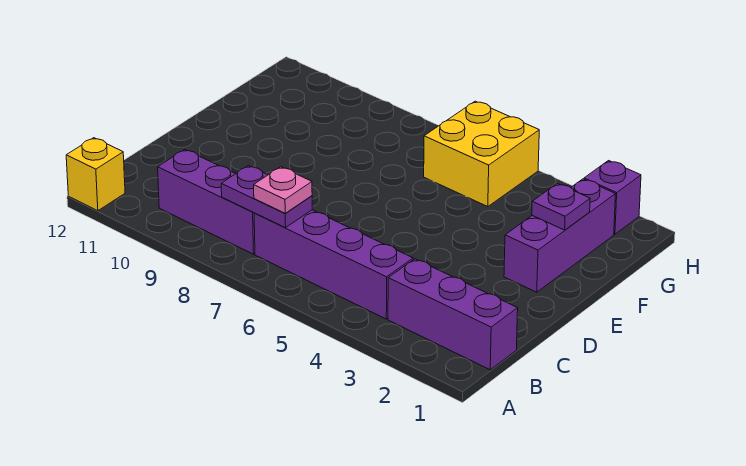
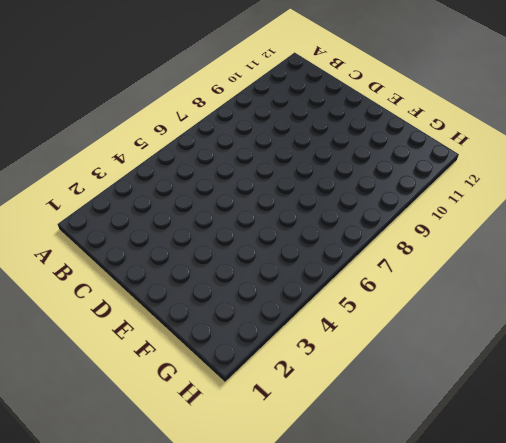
none -> yellow 1x1 brick [66,138,125,211]
none -> purple 1x3 brick [388,259,518,370]

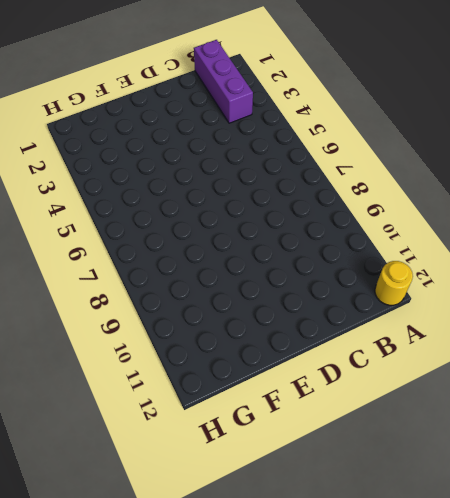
yellow 1x1 round brick [375,261,413,305] -> yellow 1x1 brick [66,138,125,211]
none -> purple 1x4 brick [254,210,413,319]
none -> purple 1x3 brick [158,149,255,254]

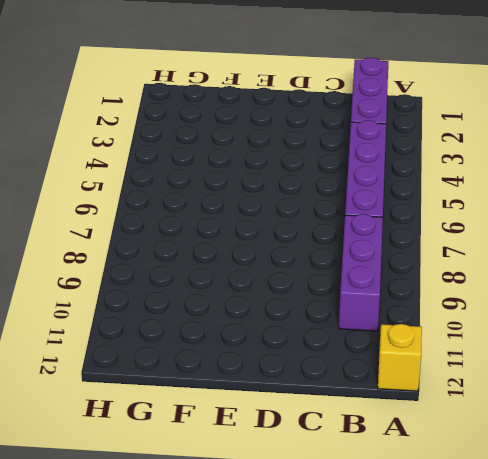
none -> purple 1x3 brick [504,179,616,292]
none -> yellow 2x2 brick [424,101,539,207]

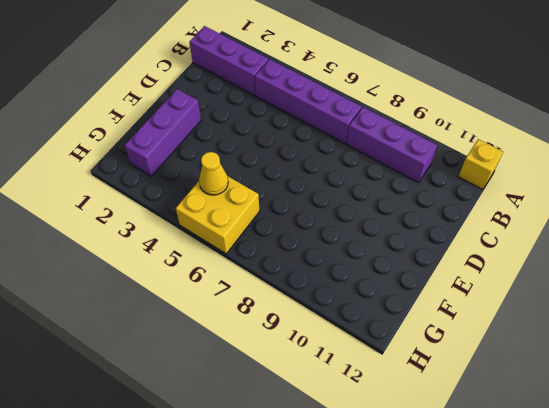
yellow 1x1 cone [199,152,228,195] -> none
none -> purple 1x1 brick [584,161,641,234]
none -> purple 1x2 plate [221,166,312,228]

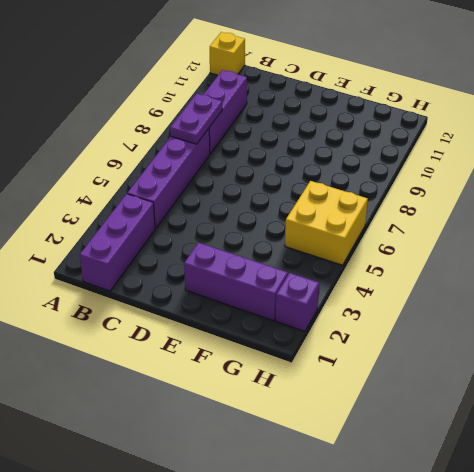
none -> purple 1x1 plate [532,183,590,230]
none -> pink 1x1 plate [254,167,312,213]

